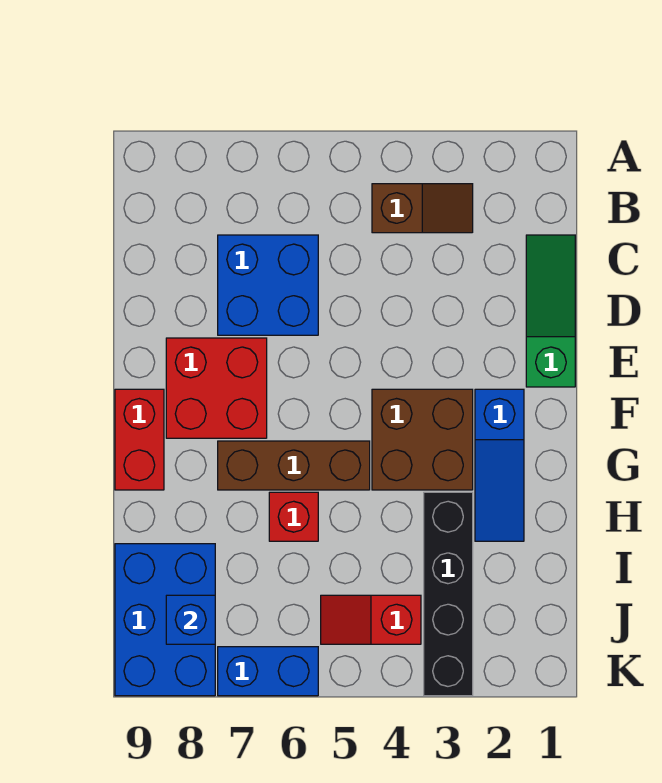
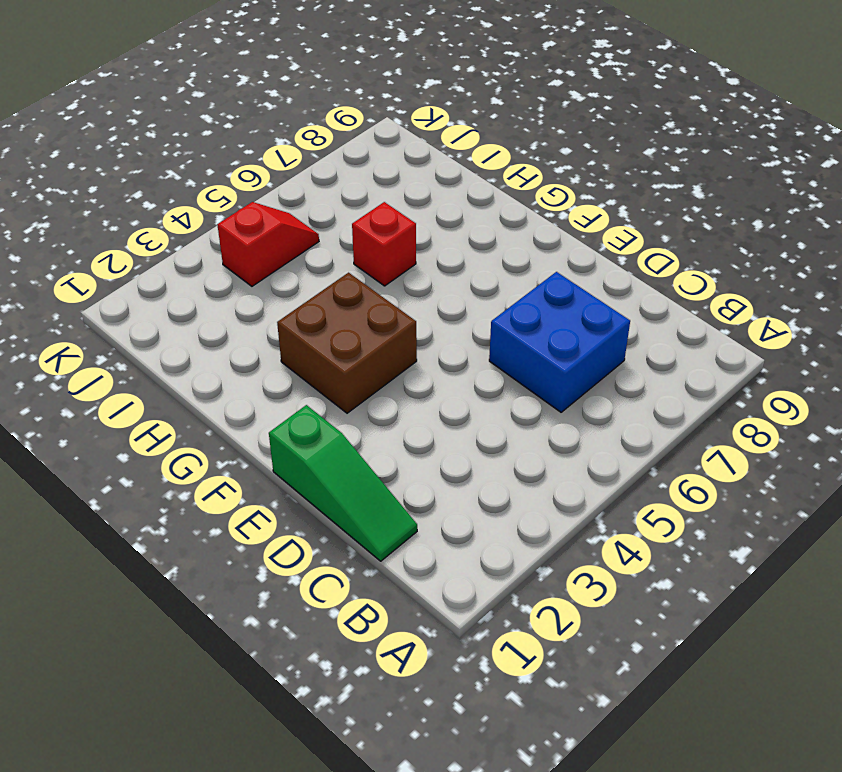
none -> brown 1x2 slope [372,184,473,233]
none -> red 2x2 brick [166,338,267,438]
none -> blue 1x3 slope [475,389,524,541]

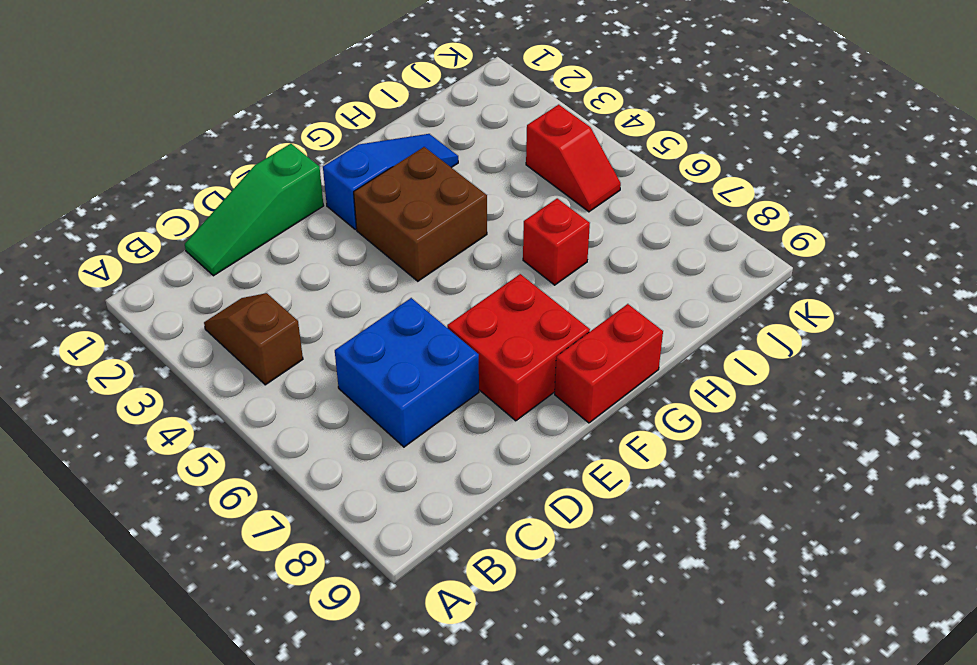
none -> brown 1x3 brick [218,441,370,490]
none -> black 1x4 brick [424,492,473,696]
none -> blue 2x3 brick [115,544,215,696]

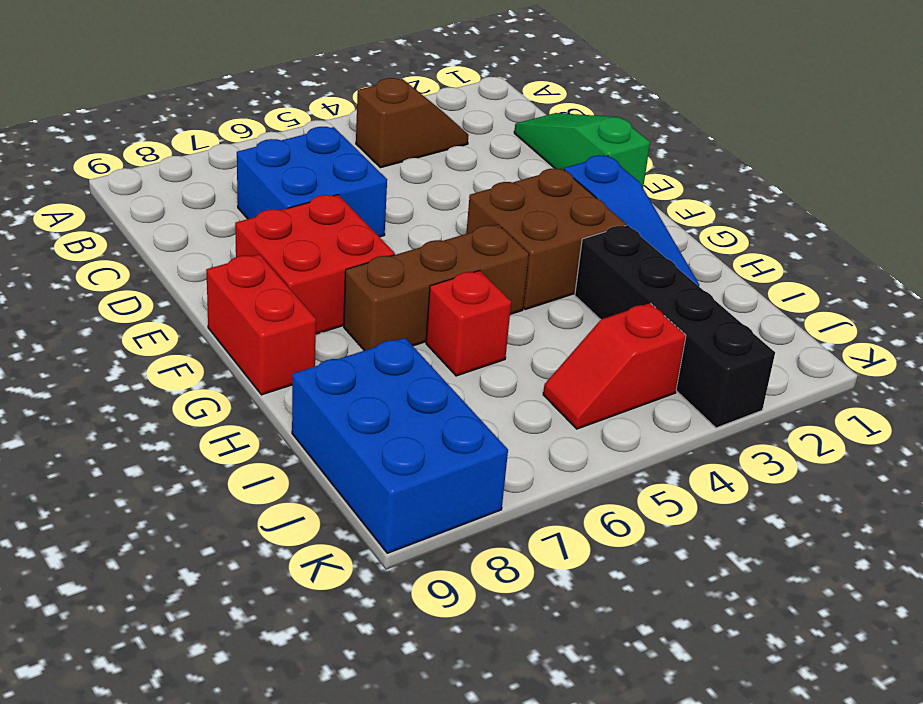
none -> blue 1x2 brick [218,647,318,696]
none -> blue 1x1 brick [166,595,215,644]

